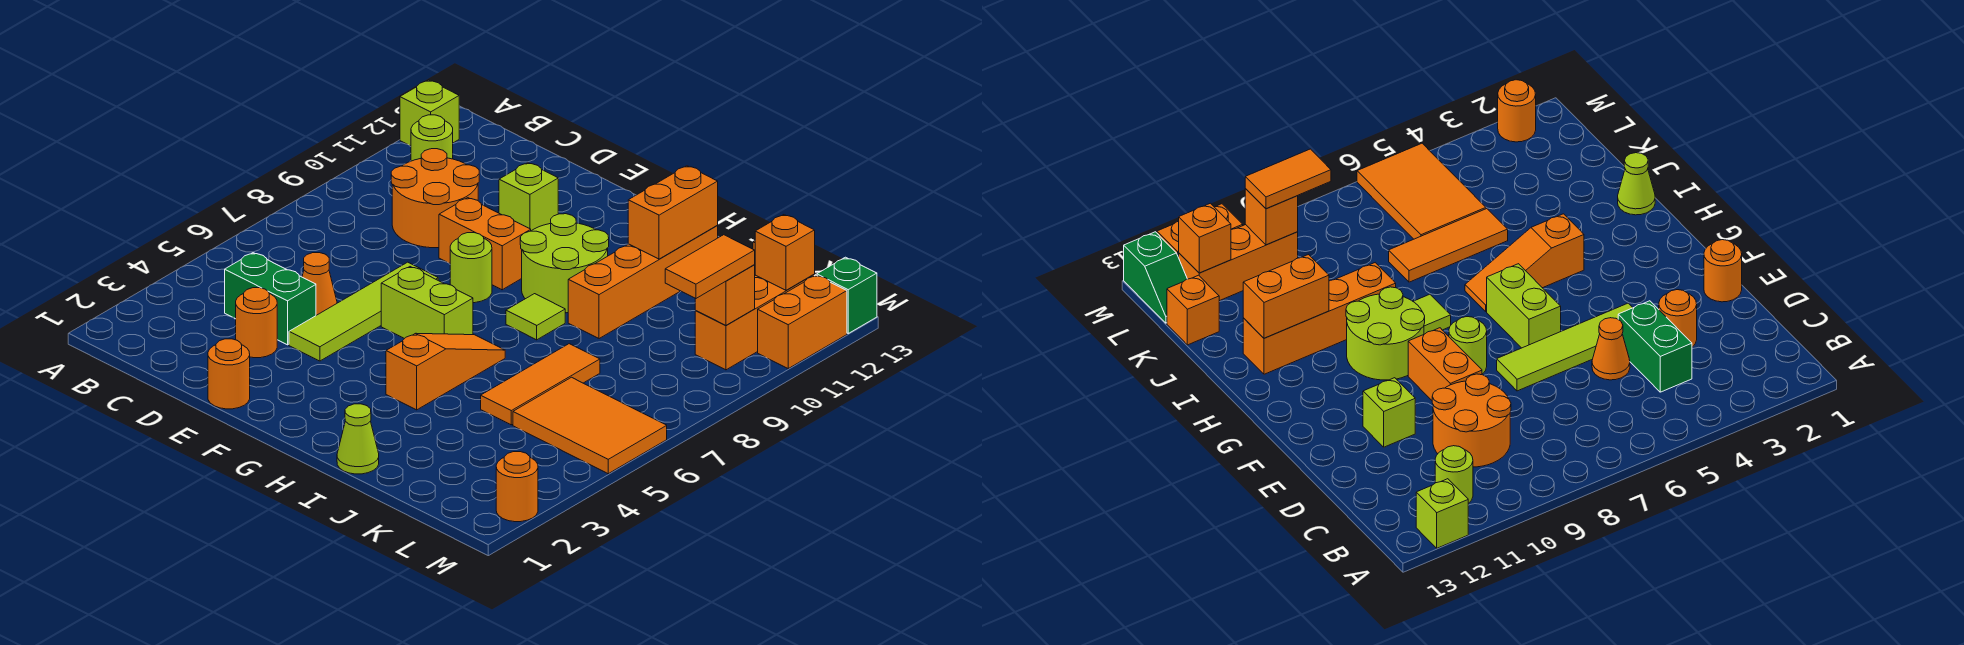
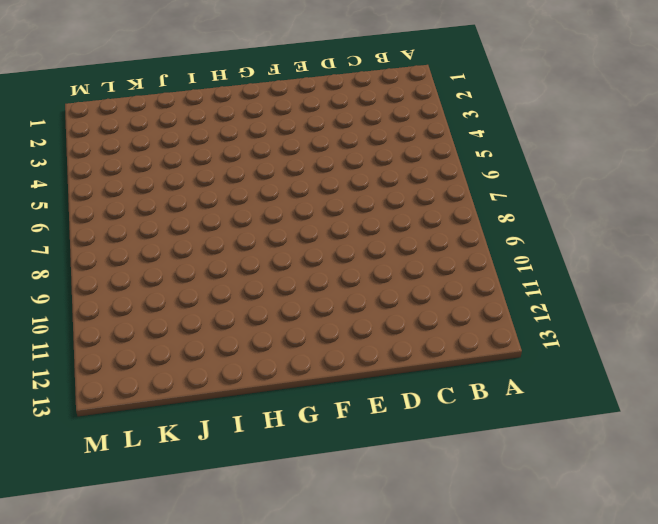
none -> lime 1x1 brick [400,80,459,146]
none -> lime 1x1 round brick [411,115,453,161]
none -> green 1x2 brick [225,253,316,345]

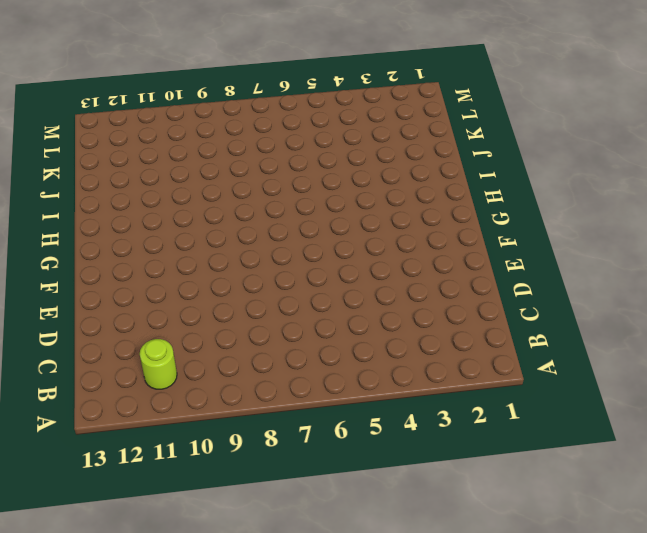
none -> lime 1x1 brick [400,80,459,146]
none -> green 1x2 brick [225,253,316,345]
none -> orange 2x2 round brick [391,149,479,248]

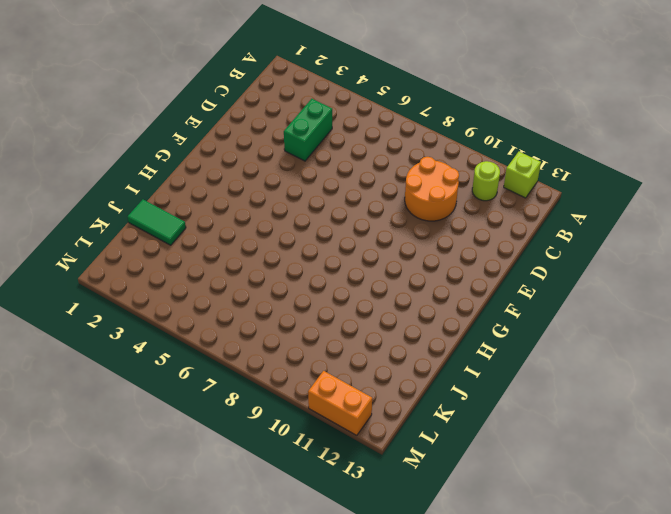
green 1x2 tile [128,200,186,245] -> none
none -> orange 1x1 round brick [236,288,277,358]
none -> orange 1x1 cone [302,253,337,315]
none -> orange 1x1 round brick [208,339,250,409]

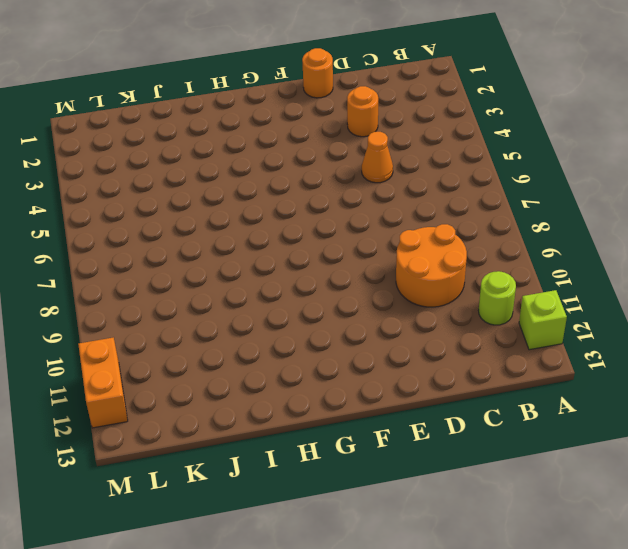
none -> green 1x2 brick [225,253,316,345]
none -> lime 1x4 tile [289,262,438,361]
none -> orange 1x2 brick [439,198,531,290]

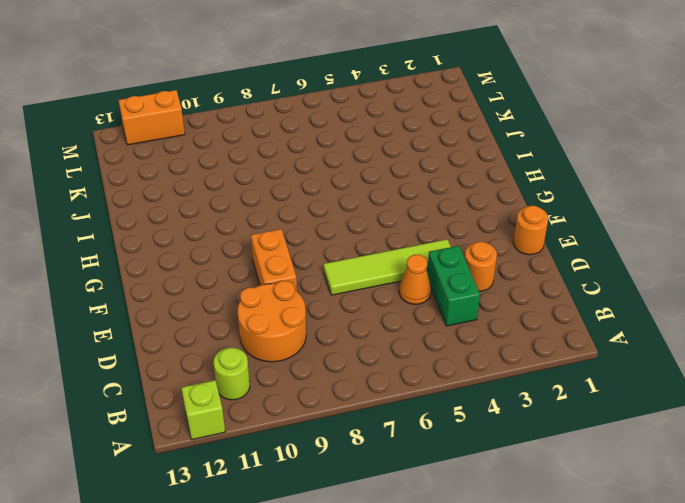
none -> lime 1x1 brick [499,163,558,231]
none -> lime 1x2 brick [381,267,473,339]
none -> lime 1x1 round brick [450,233,492,303]

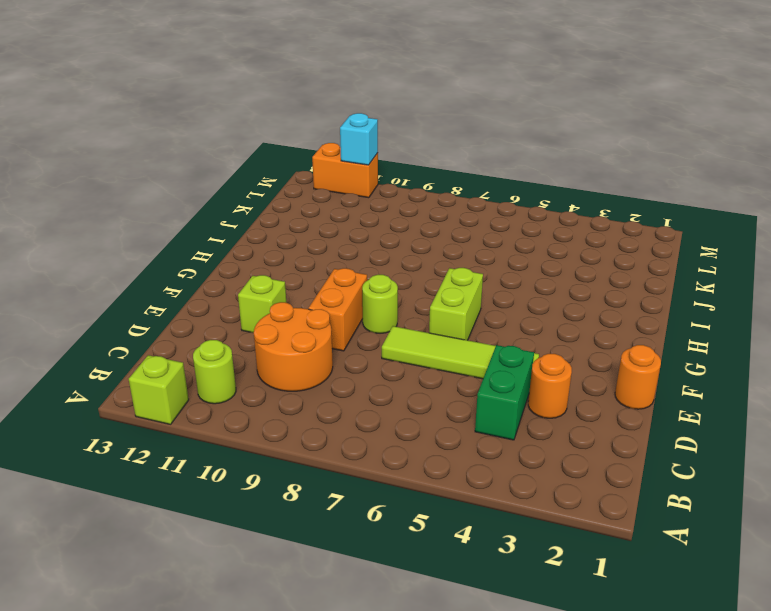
cyan 1x1 brick [340,113,378,165] -> none
none -> orange 1x1 cone [302,253,337,315]
none -> lime 2x2 round brick [520,214,609,313]
none -> orange 1x3 slope [386,333,505,410]

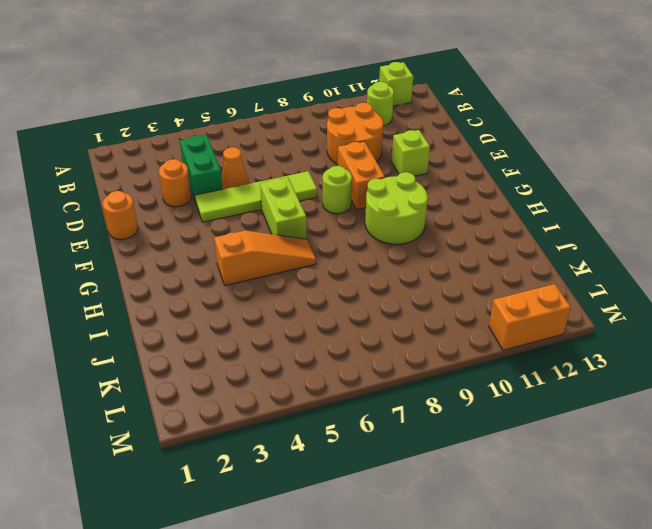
none -> lime 1x1 tile [506,294,565,340]
none -> lime 1x1 cone [337,404,379,474]
none -> orange 1x4 brick [568,226,718,339]

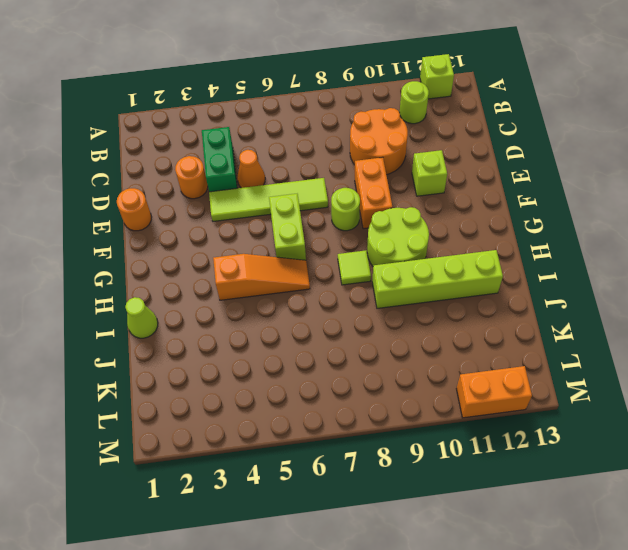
lime 1x4 brick [372,250,503,308] -> orange 1x4 brick [568,226,718,339]
none -> orange 1x3 tile [481,344,600,425]
none -> orange 2x3 tile [513,377,667,474]
none -> orange 1x1 brick [1167,275,1219,345]

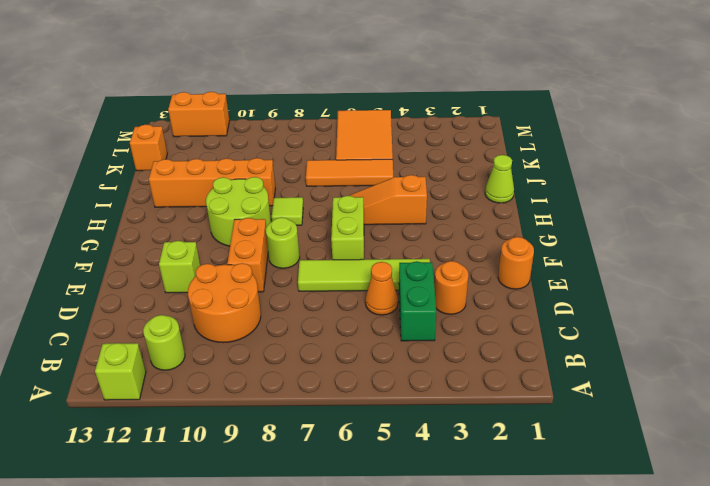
none -> orange 1x3 brick [695,275,815,370]
none -> green 1x2 slope [816,257,877,333]
none -> orange 1x1 round brick [496,452,538,522]

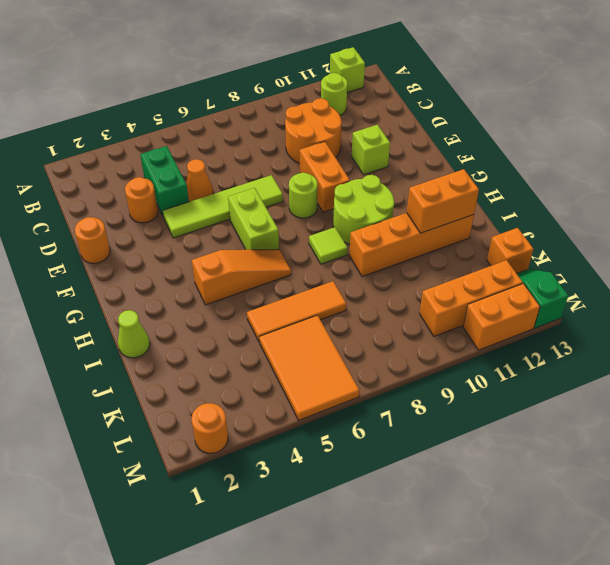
none -> orange 1x1 brick [695,265,755,326]
none -> orange 1x1 brick [755,215,815,290]
none -> orange 1x2 tile [665,235,755,299]

